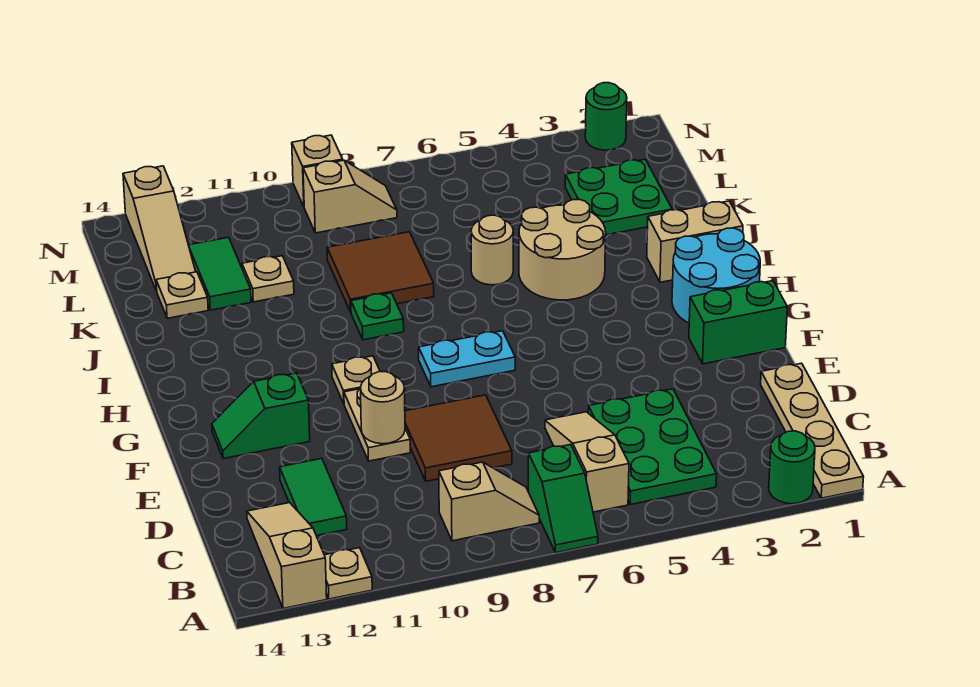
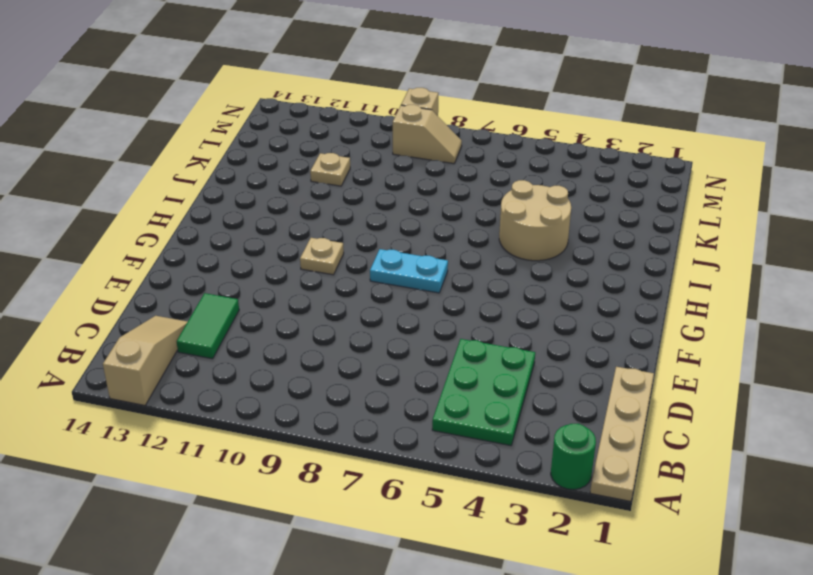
none -> green 1x2 slope [528,445,598,553]
none -> tan 1x1 plate [324,548,372,599]
none -> tan 1x3 slope [545,412,629,512]
none -> tan 1x2 slope [439,462,539,541]

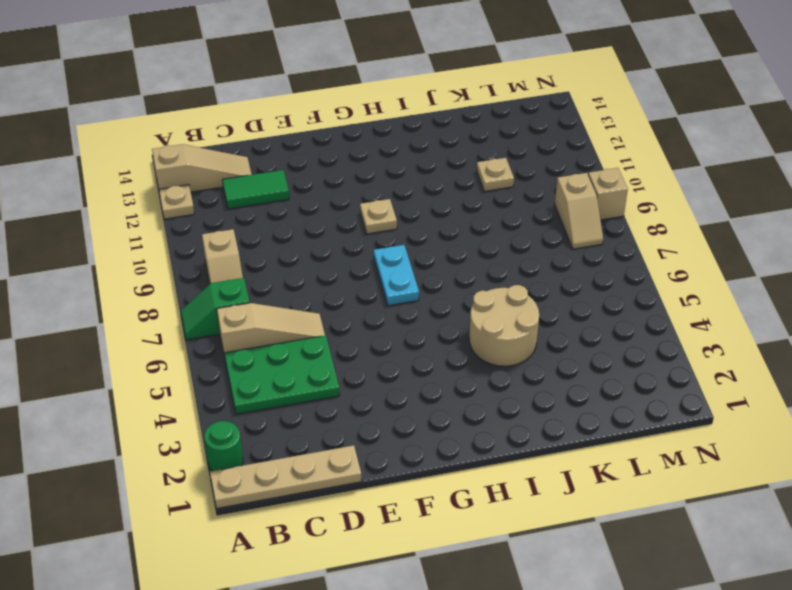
none -> brown 2x2 tile [405,395,512,481]
none -> tan 1x2 plate [344,389,411,461]
none -> green 1x2 brick [689,281,787,364]
none -> green 1x2 slope [212,373,310,459]

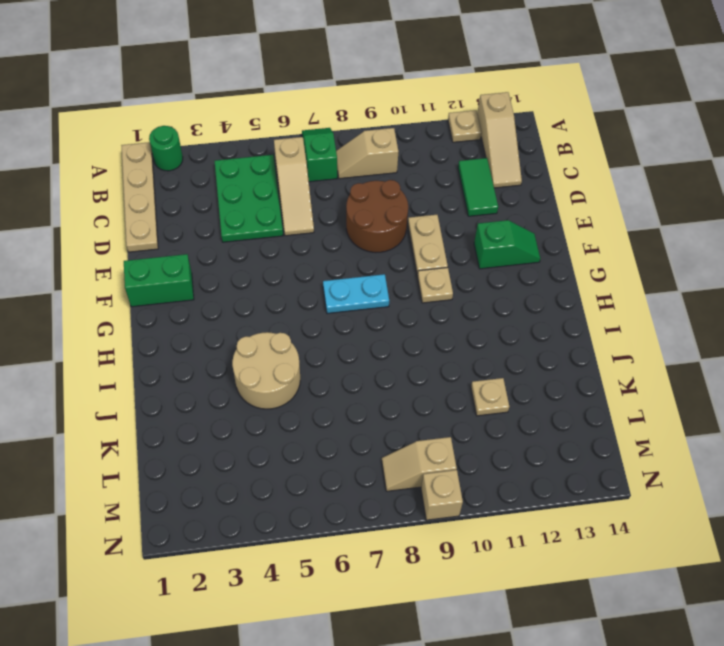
brown 2x2 round brick [346,180,408,252] -> brown 2x2 tile [405,395,512,481]
none -> cyan 2x2 round brick [672,228,760,323]
none -> tan 1x2 brick [647,201,743,282]
none -> green 1x1 plate [351,293,404,340]
none -> tan 1x1 round brick [471,215,513,285]

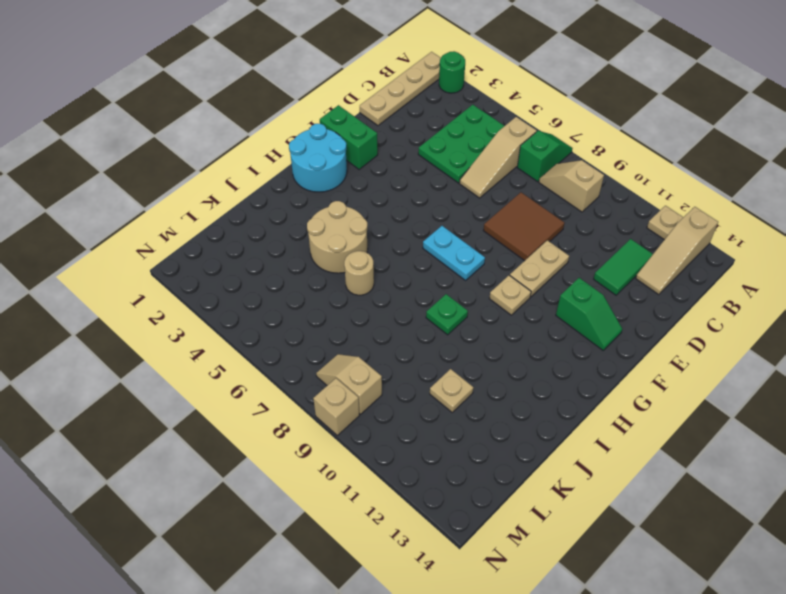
none -> tan 1x2 brick [647,201,743,282]
none -> brown 2x2 tile [327,232,434,312]
none -> green 2x2 plate [565,159,672,235]
none -> green 1x2 tile [189,237,251,310]

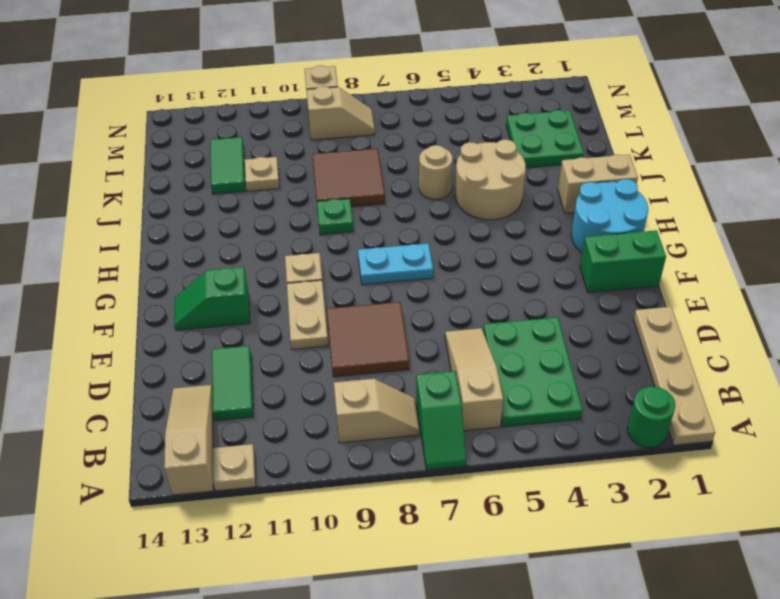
none -> tan 1x1 plate [156,272,208,318]
none -> tan 1x3 slope [123,166,196,291]
none -> green 1x1 round brick [585,83,627,150]
none -> tan 1x1 round brick [360,372,405,444]

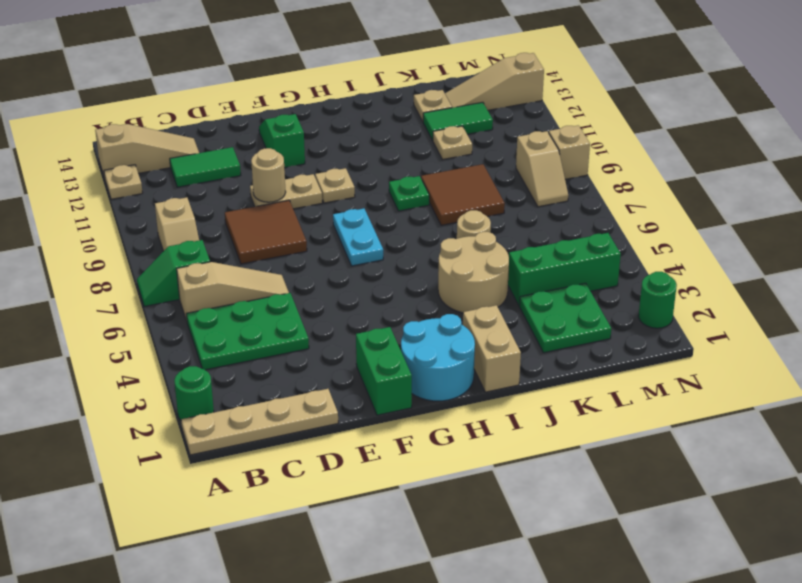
green 1x3 brick [508,233,621,305] -> none

